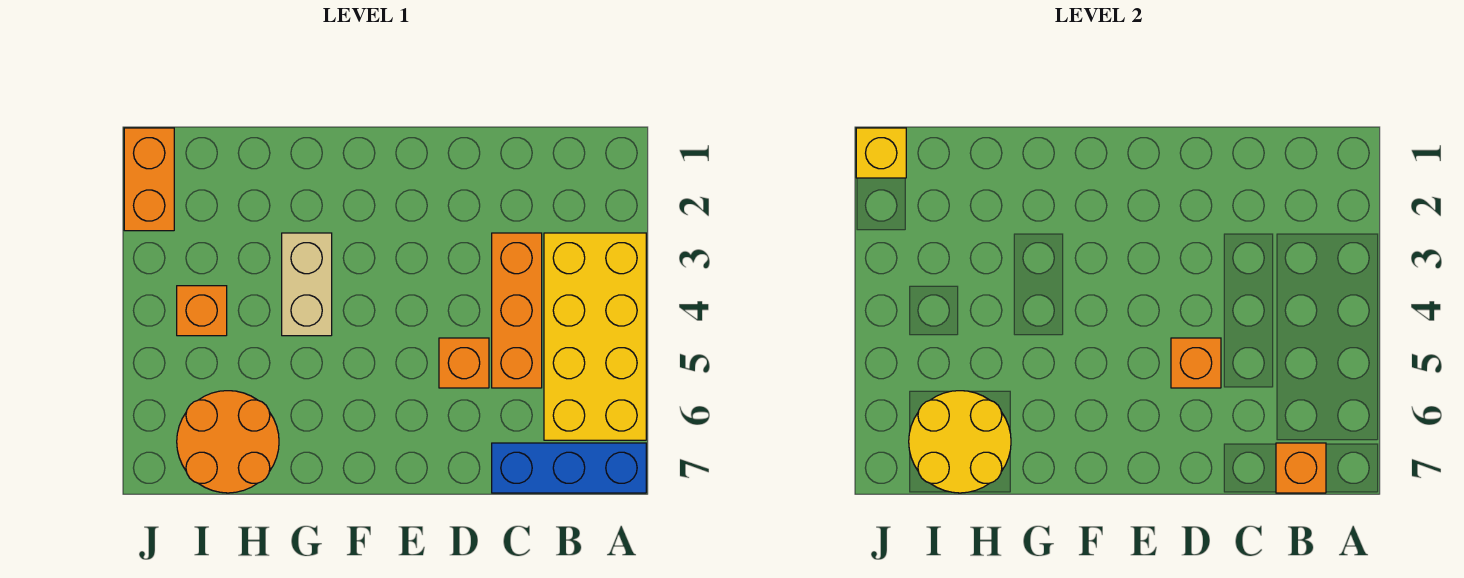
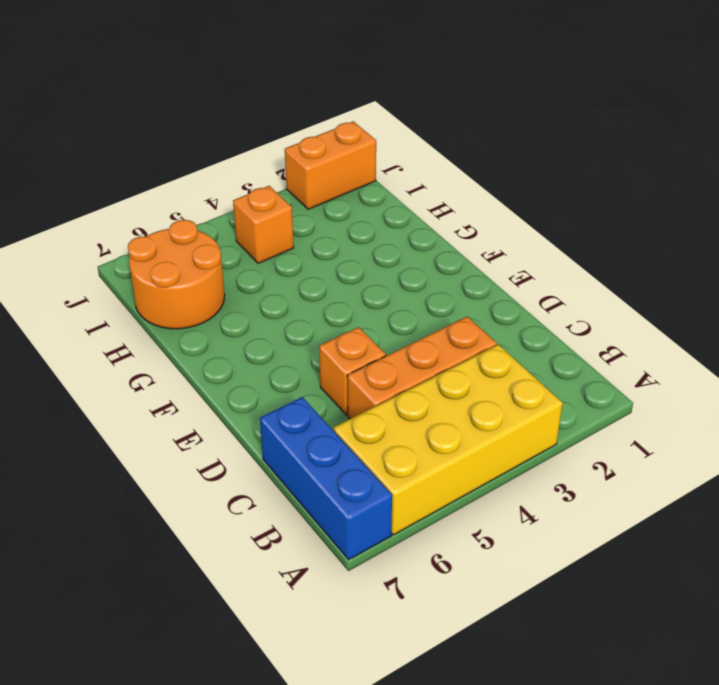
none -> tan 1x2 brick [282,233,332,336]
none -> orange 1x1 brick [1276,443,1326,493]
none -> orange 1x1 brick [1171,338,1221,388]

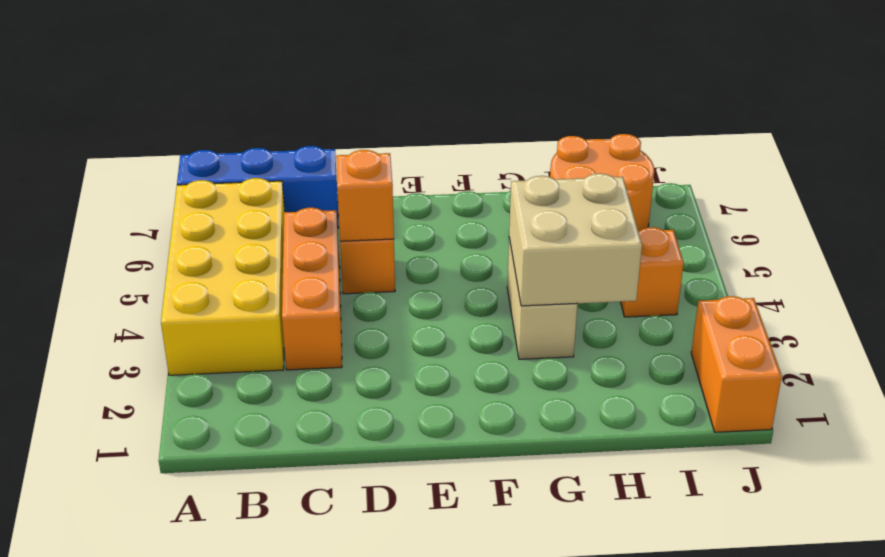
tan 2x2 brick [509,173,642,306] -> none
none -> orange 1x1 brick [1276,443,1326,493]
none -> yellow 2x2 round brick [909,391,1011,493]
none -> yellow 1x1 brick [856,128,906,178]

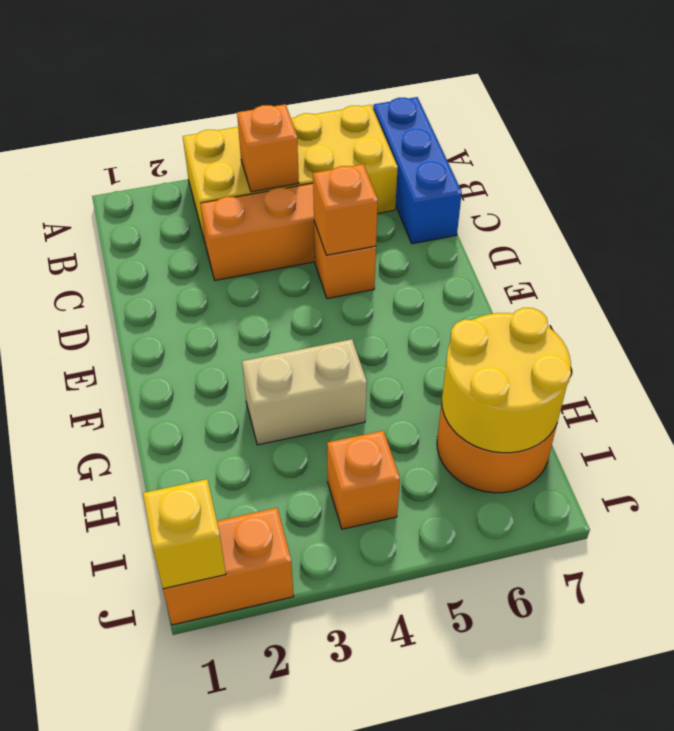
orange 1x1 brick [237,104,299,192] -> orange 1x1 brick moved to [1276,443,1326,493]

